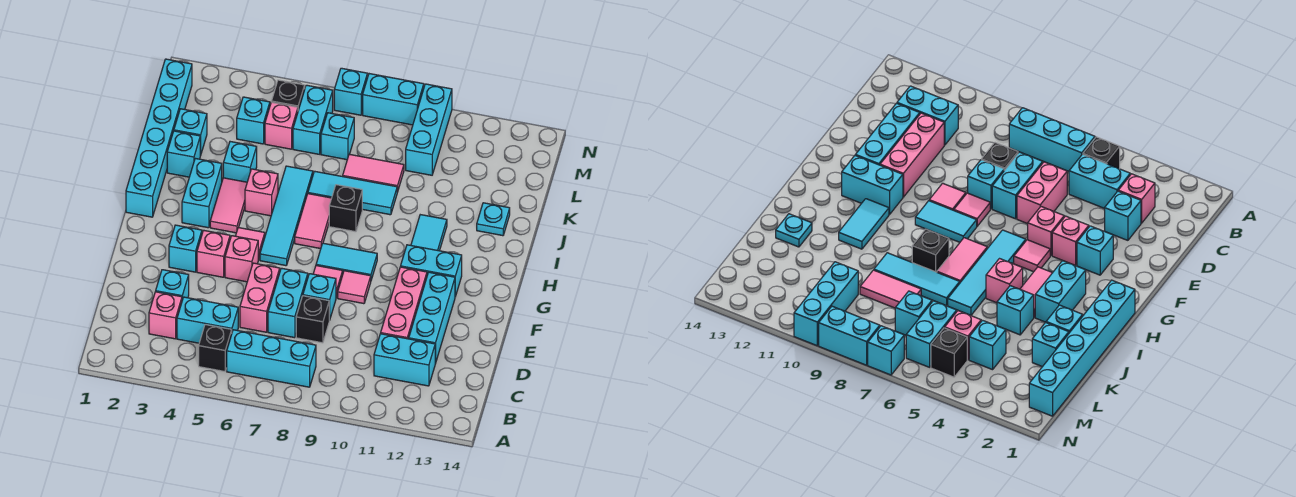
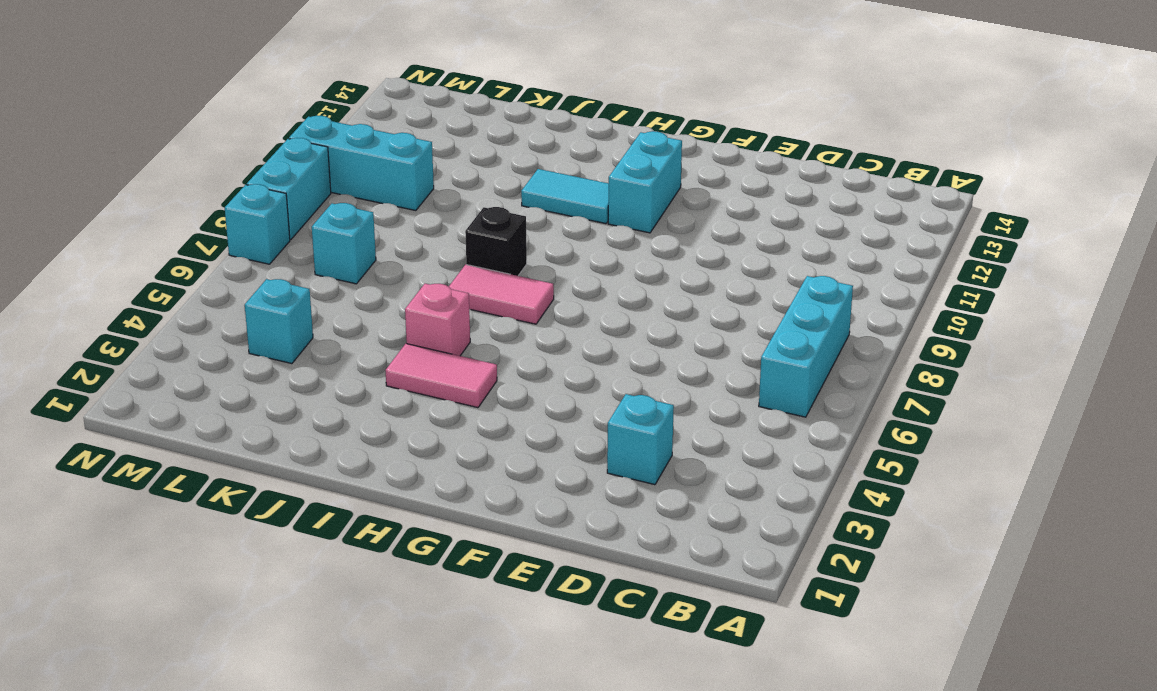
none -> black 1x1 brick [199,325,232,371]
none -> pink 1x1 brick [149,292,182,339]
none -> cyan 1x2 brick [177,297,238,343]
none -> cyan 1x2 brick [374,334,435,386]

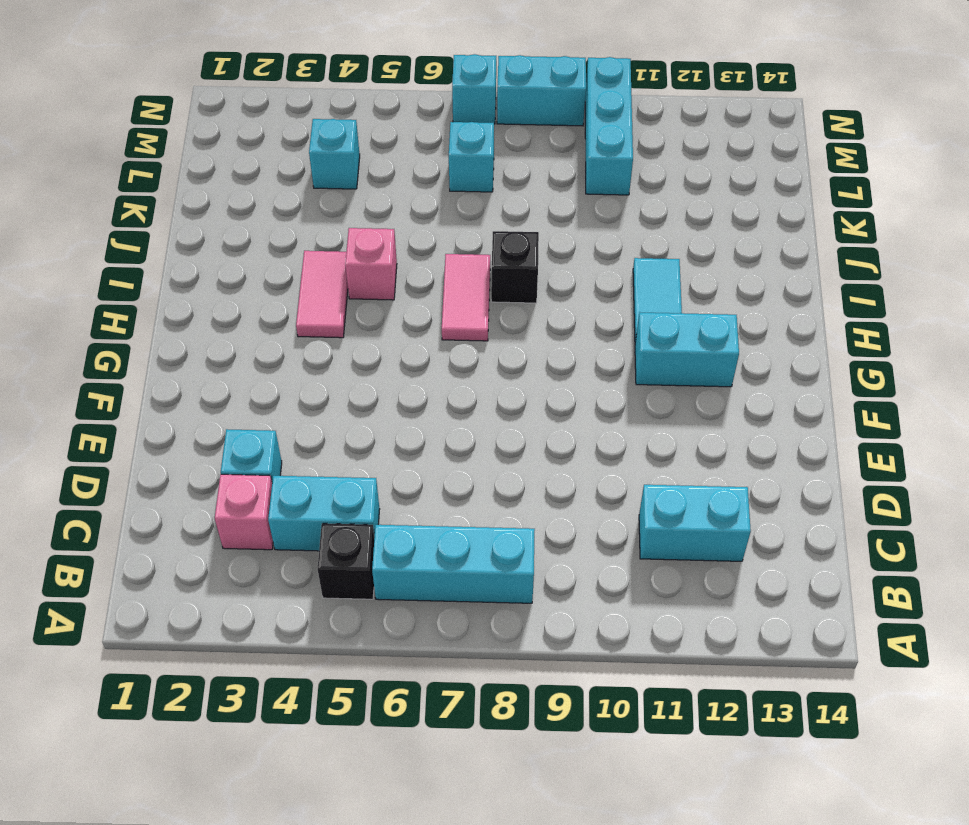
none -> pink 1x2 brick [240,263,280,332]
none -> cyan 1x2 brick [268,268,308,338]
none -> black 1x1 brick [296,296,329,343]
none -> pink 1x3 brick [381,267,427,339]

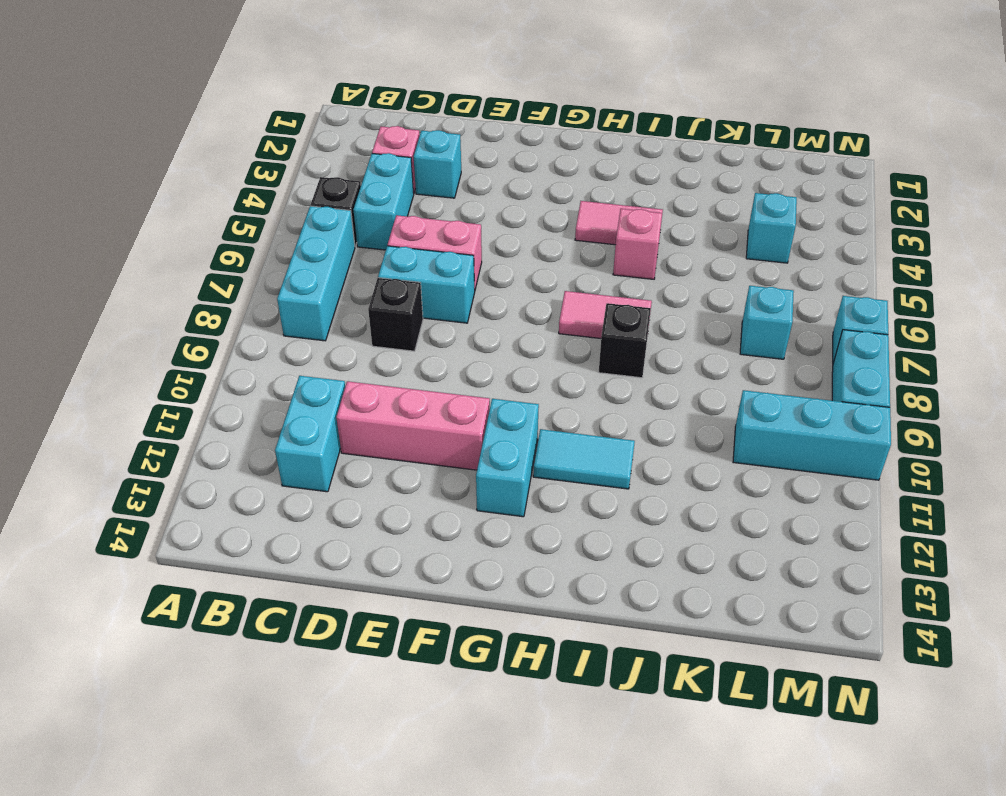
none -> cyan 1x3 brick [409,272,455,364]
none -> cyan 1x1 brick [303,274,336,320]
none -> cyan 1x1 brick [169,225,202,272]
none -> pink 1x1 brick [197,230,230,277]

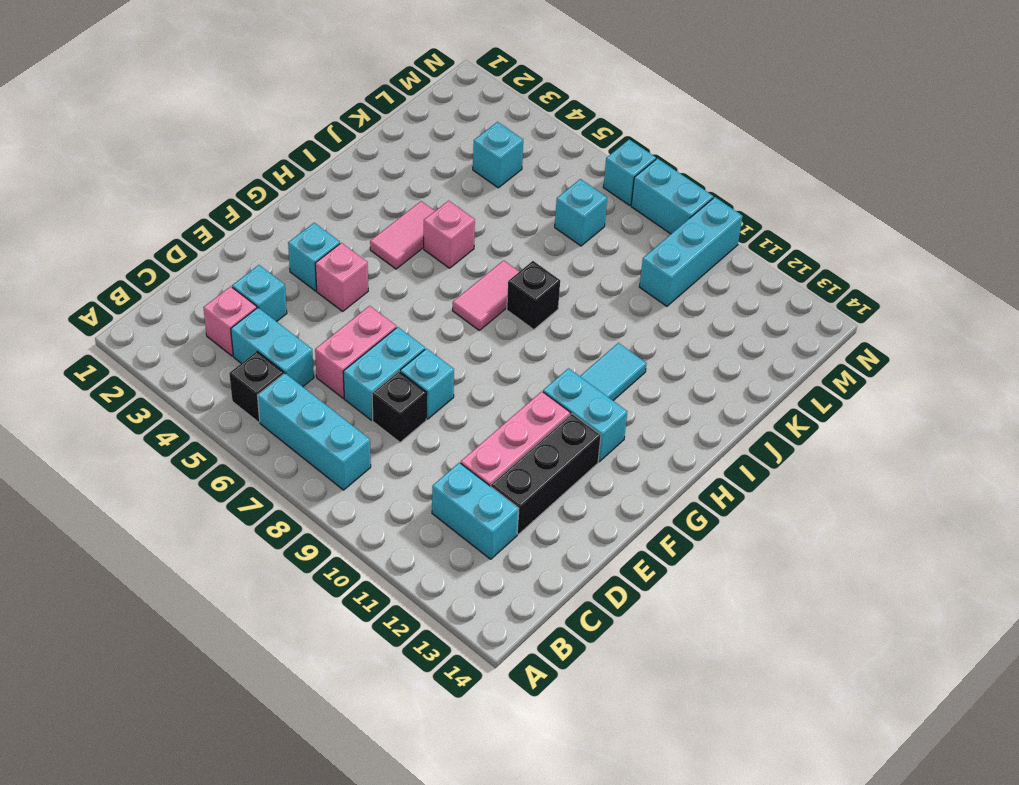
black 1x3 brick [491,414,601,534] -> cyan 1x3 brick [409,272,455,364]
none -> pink 1x1 brick [225,236,258,282]
none -> pink 1x1 tile [313,266,343,297]
none -> pink 1x1 tile [338,271,371,304]
none -> pink 1x1 tile [236,228,265,260]

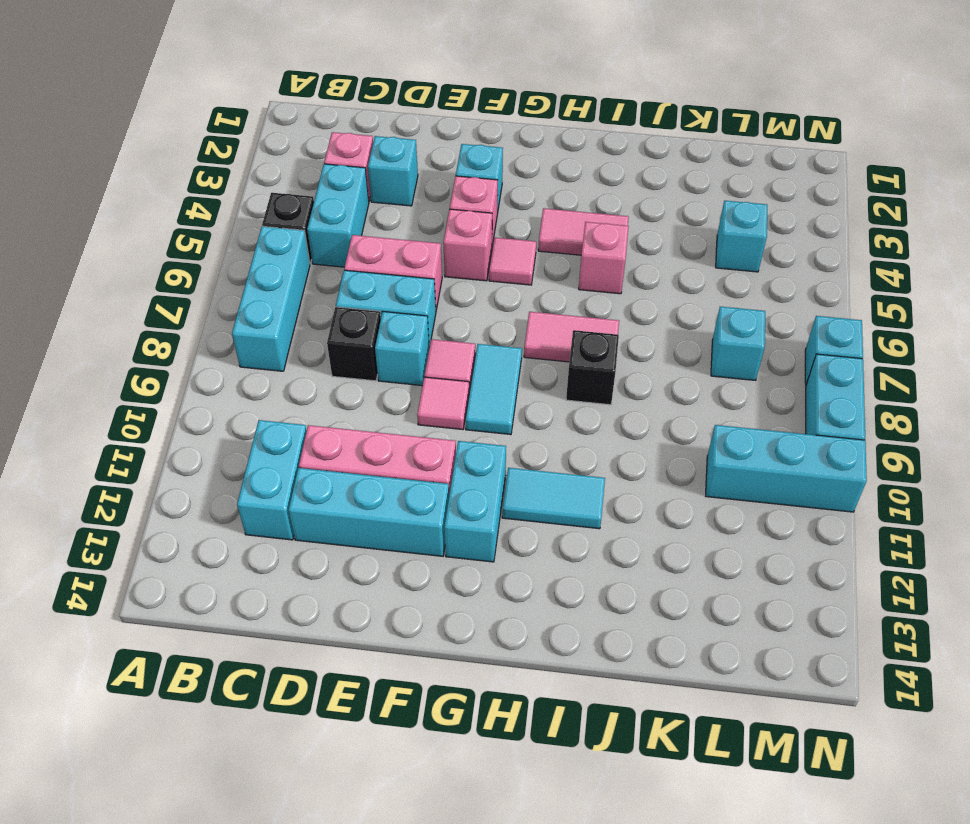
none -> cyan 1x4 tile [260,166,313,266]
none -> cyan 1x6 brick [126,59,192,217]
none -> cyan 1x2 brick [182,158,222,228]
none -> cyan 1x1 brick [167,131,200,177]

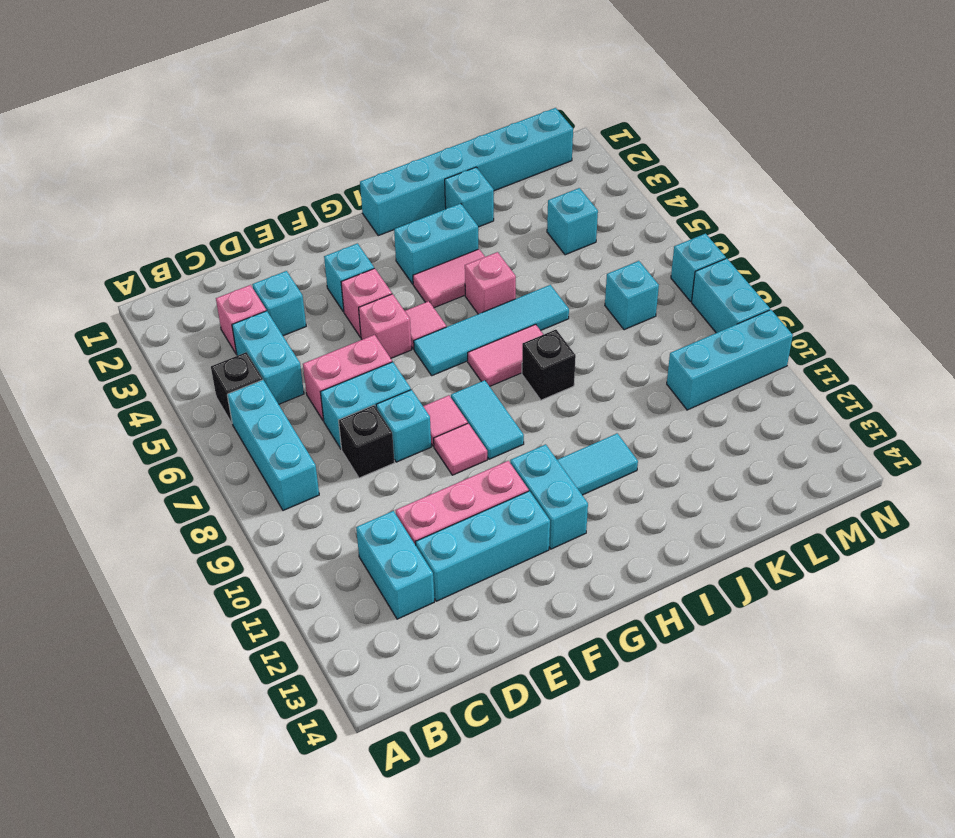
none -> cyan 1x1 brick [223,142,257,182]
none -> cyan 1x3 tile [308,171,397,215]
none -> cyan 1x1 plate [477,203,510,236]
none -> cyan 1x1 brick [174,109,207,156]

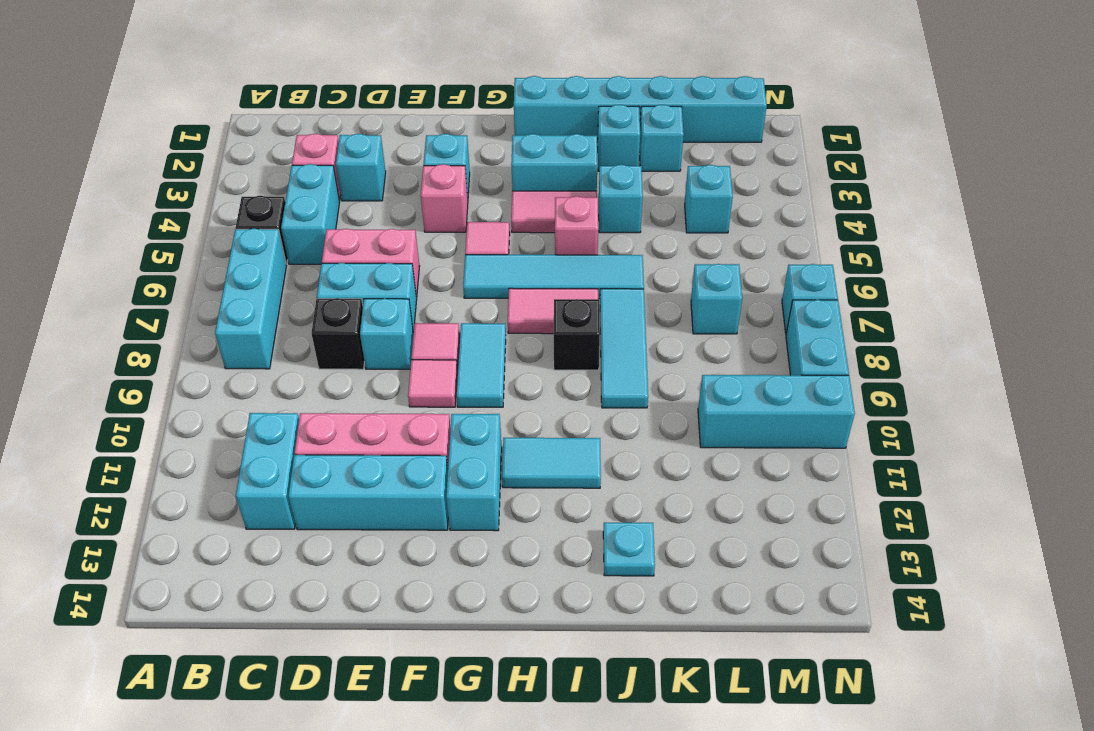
none -> pink 1x1 brick [225,236,258,282]
none -> pink 1x2 tile [343,154,404,192]
none -> pink 1x1 brick [265,102,298,149]
none -> cyan 1x2 brick [293,85,333,154]

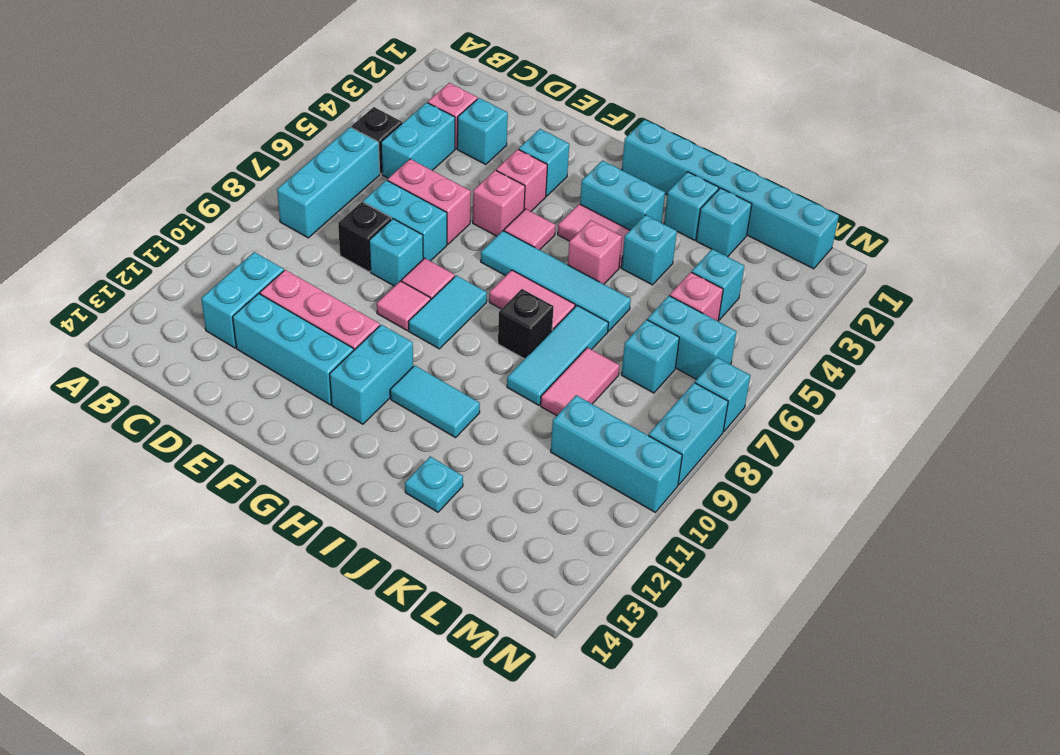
none -> black 1x1 brick [272,80,305,110]

